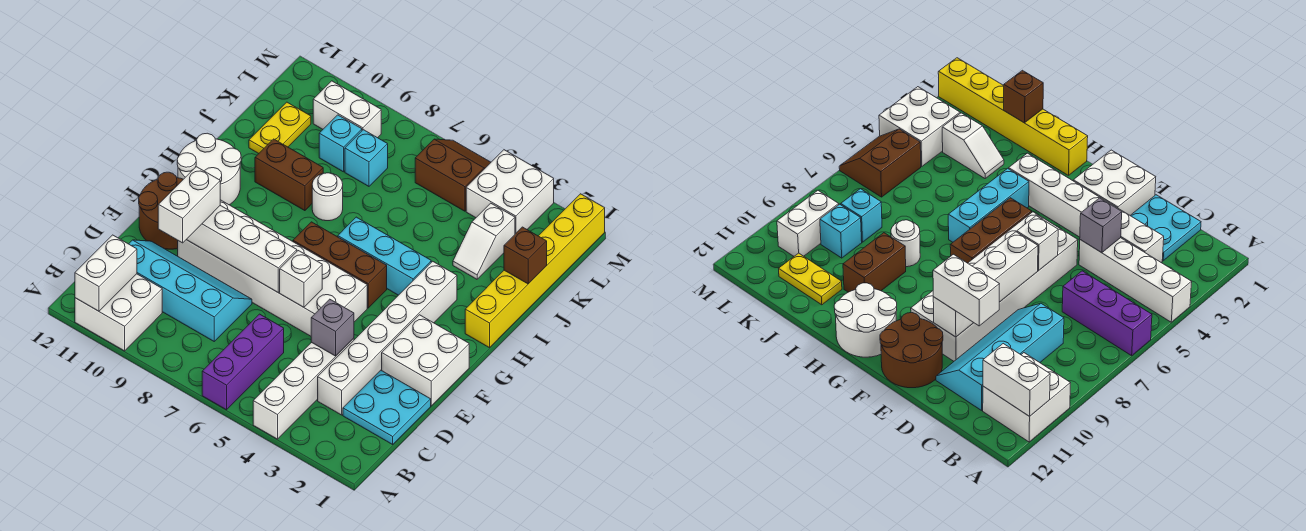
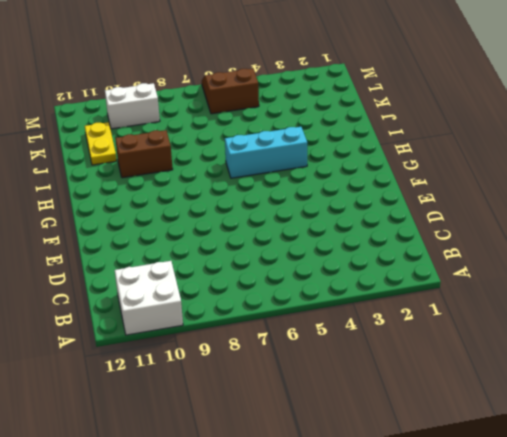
none -> white 1x4 brick [253,338,354,439]
none -> purple 1x3 brick [202,314,284,410]
none -> cyan 2x2 plate [343,370,431,444]

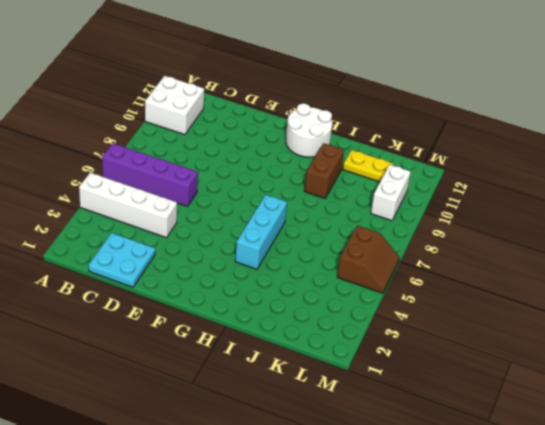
purple 1x4 brick [102,143,198,206] -> purple 1x3 brick [202,314,284,410]
none -> white 1x6 brick [318,261,457,415]
none -> cyan 2x4 slope [129,240,252,341]
none -> white 2x2 brick [382,315,469,406]

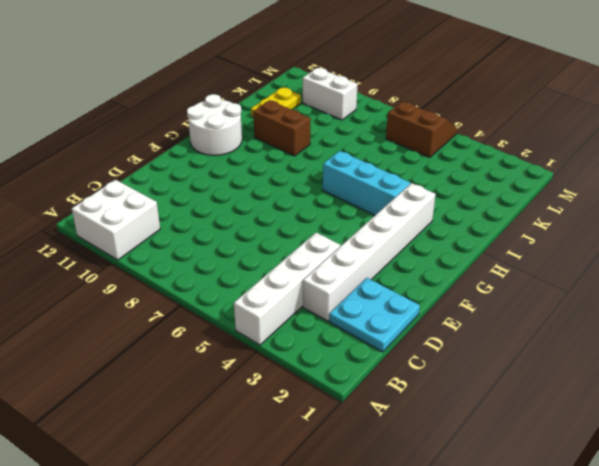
none -> purple 1x3 brick [202,314,284,410]
none -> cyan 2x4 slope [129,240,252,341]
none -> white 2x2 brick [382,315,469,406]

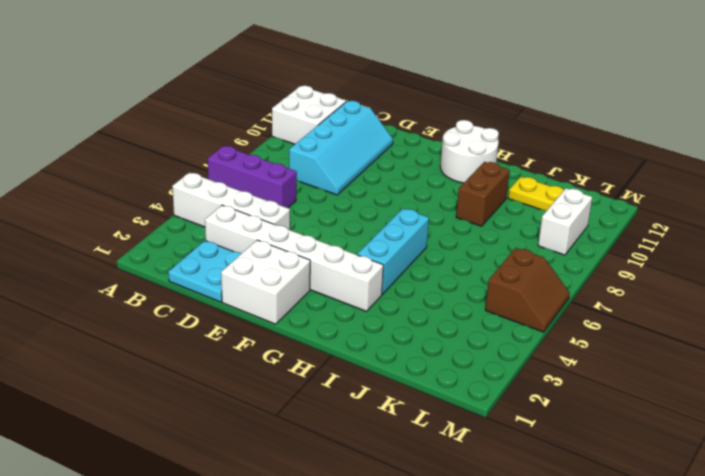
none -> white 2x6 brick [178,200,367,336]
none -> brown 2x2 round brick [139,172,183,249]
none -> brown 1x3 brick [293,222,387,308]

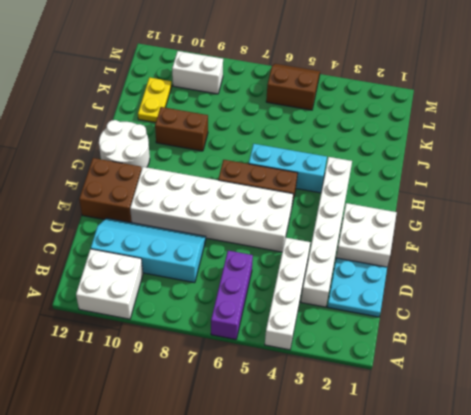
brown 2x2 brick [79,158,142,222] -> brown 2x2 round brick [139,172,183,249]
none -> yellow 1x6 brick [465,194,605,348]
none -> white 1x1 round brick [312,173,343,221]
none -> white 1x2 slope [453,203,515,279]

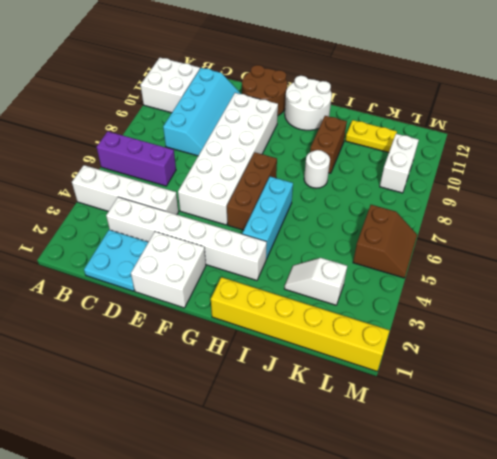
none -> cyan 1x1 brick [345,130,388,186]
none -> cyan 1x1 brick [319,115,362,172]
none -> white 2x2 brick [466,150,554,234]

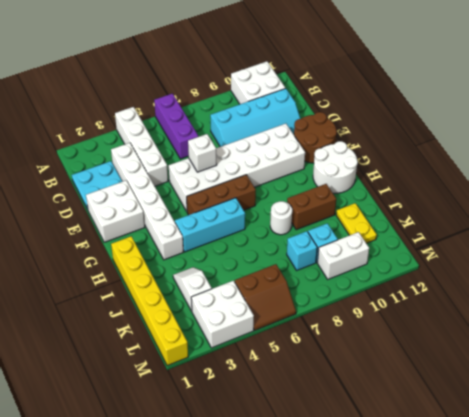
none -> white 1x2 brick [75,235,137,311]
none -> grey 1x1 brick [311,299,354,356]
none -> white 1x4 brick [186,206,297,293]

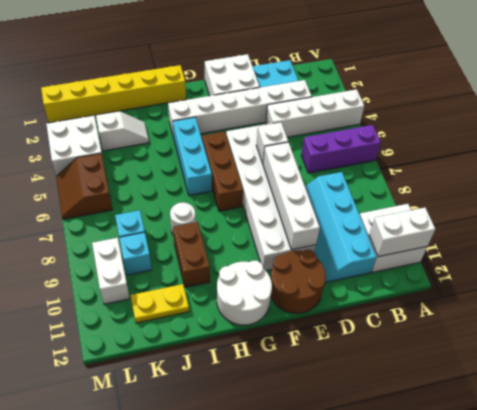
none -> grey 1x1 brick [311,299,354,356]
none -> brown 1x1 brick [504,227,547,284]
none -> white 1x2 brick [158,167,220,243]

